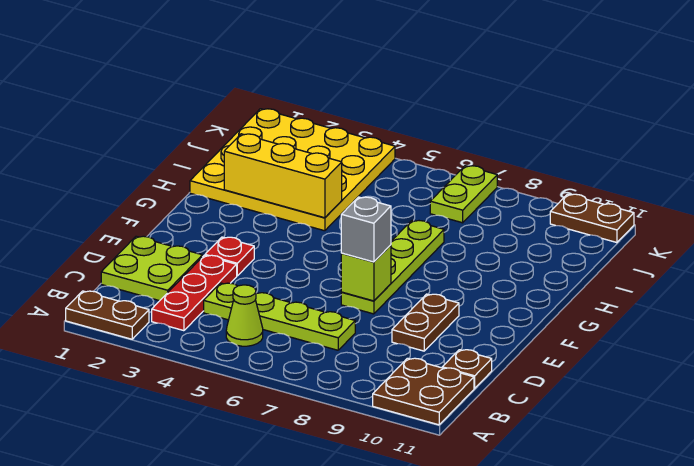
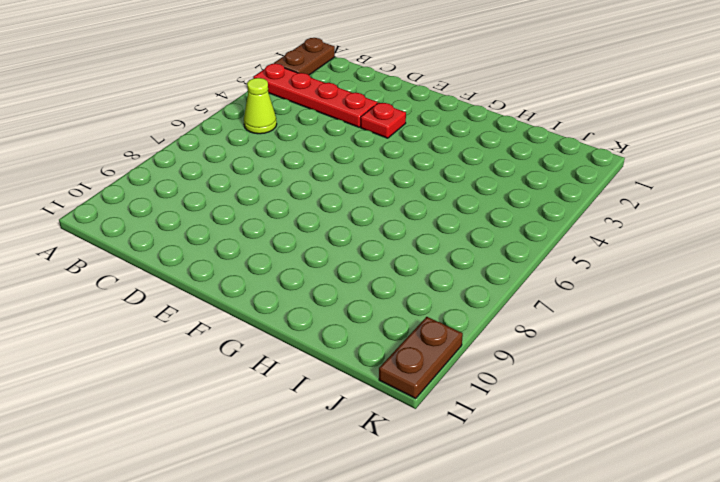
red 1x4 plate [253,64,378,127] -> red 1x3 plate [152,255,237,331]
none -> brown 2x2 plate [373,358,474,425]
none -> lime 2x2 plate [101,236,202,301]
none -> lime 1x4 plate [204,283,355,350]

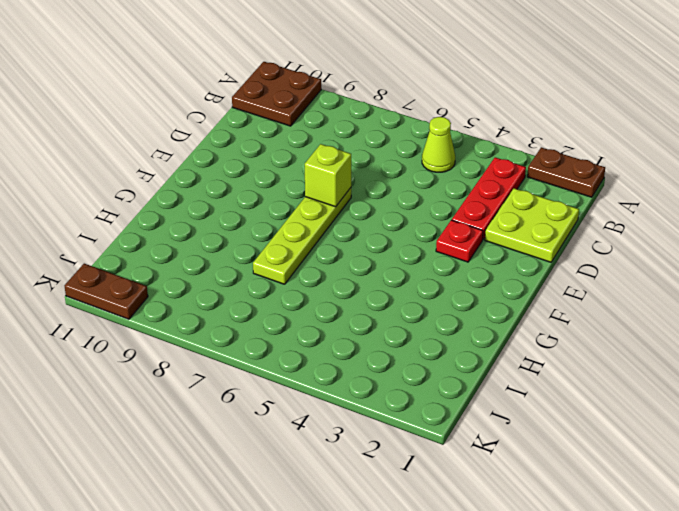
none -> lime 1x4 plate [204,283,355,350]
none -> brown 1x1 plate [442,350,492,388]
none -> brown 1x2 plate [392,294,459,351]

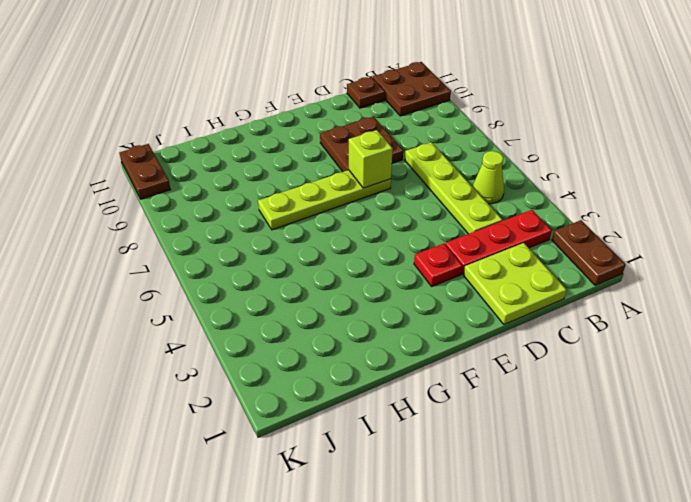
brown 2x2 plate [320,116,403,172] -> brown 1x2 plate [392,294,459,351]
none -> yellow 4x4 plate [190,109,395,231]
none -> lime 1x2 plate [430,166,497,223]
none -> yellow 1x3 brick [224,134,342,218]

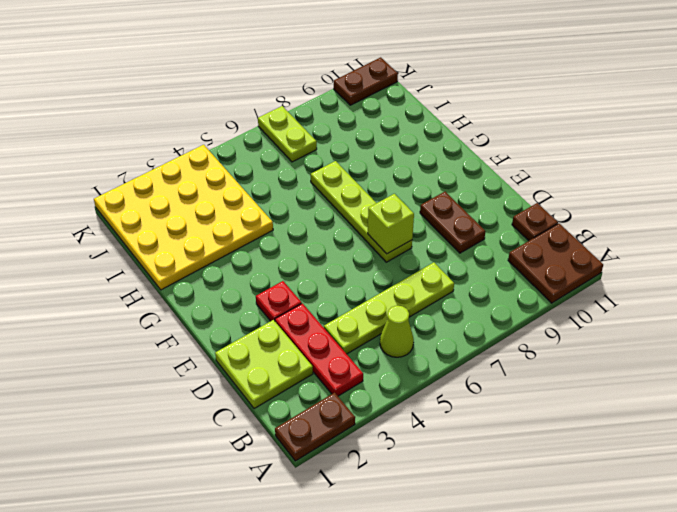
none -> yellow 1x3 brick [224,134,342,218]
none -> grey 1x1 brick [341,197,391,262]

